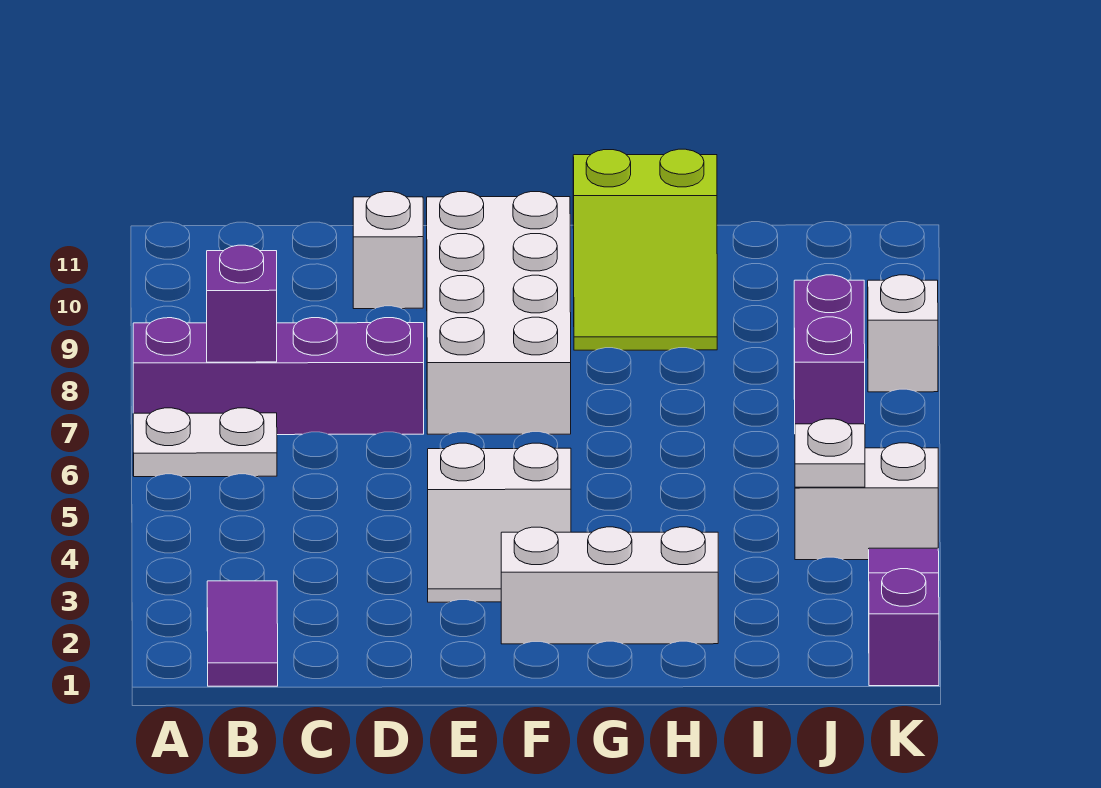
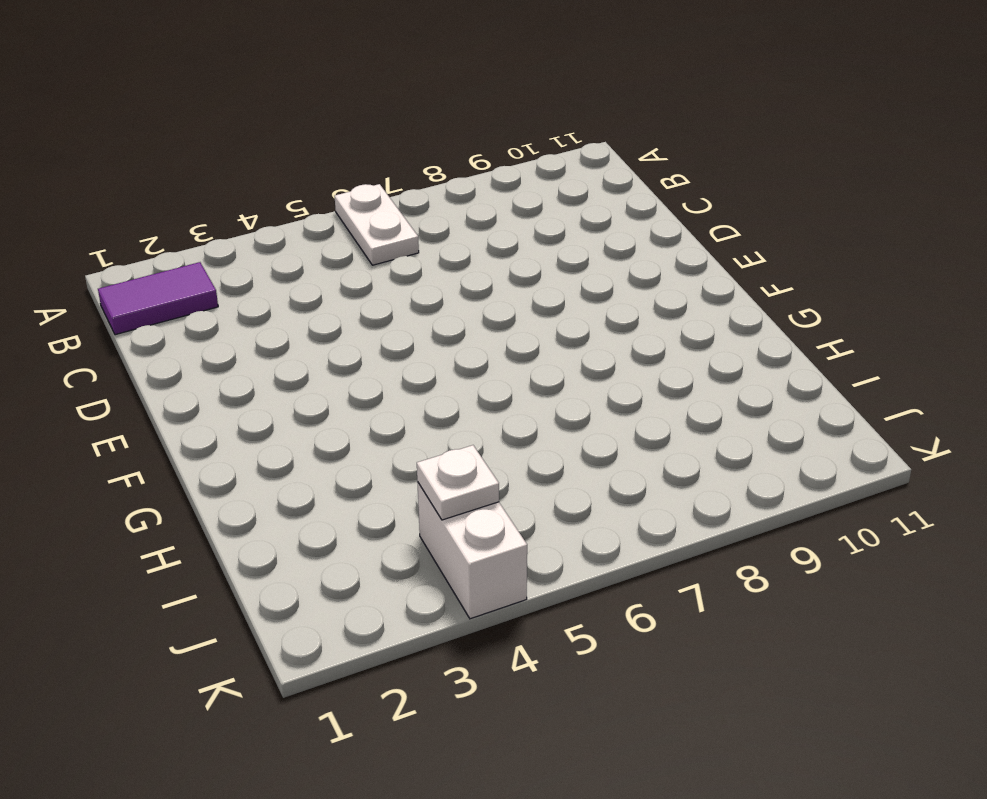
none -> purple 1x4 brick [133,318,424,435]
none -> white 1x1 brick [353,192,423,309]
none -> white 2x2 slope [428,443,571,602]

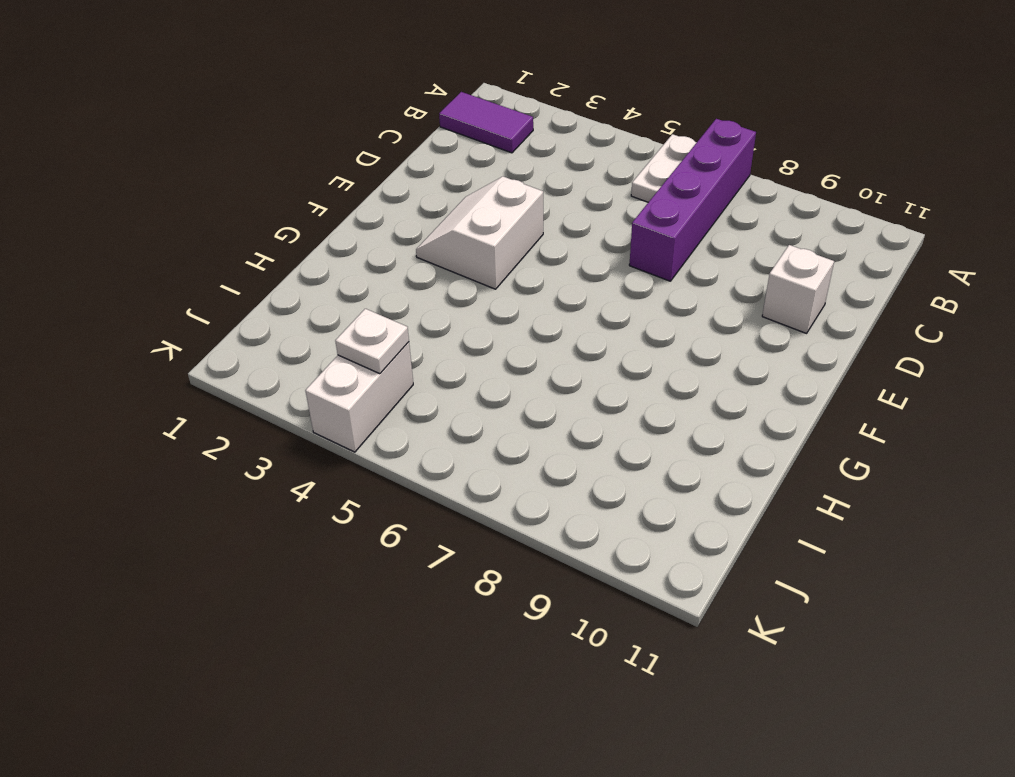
none -> white 2x4 brick [427,192,571,434]
none -> white 1x3 brick [501,527,718,644]
none -> lime 2x3 slope [573,149,717,350]

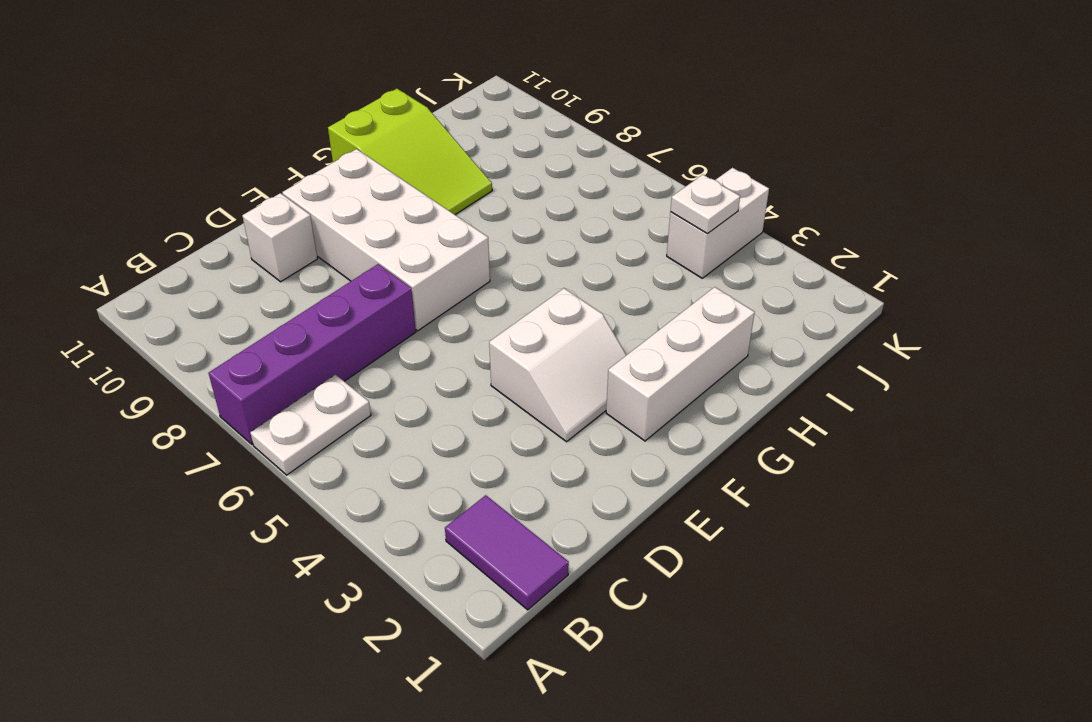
none -> purple 1x2 brick [794,275,865,424]
none -> purple 1x3 slope [869,548,939,686]
none -> white 1x1 brick [868,275,938,392]

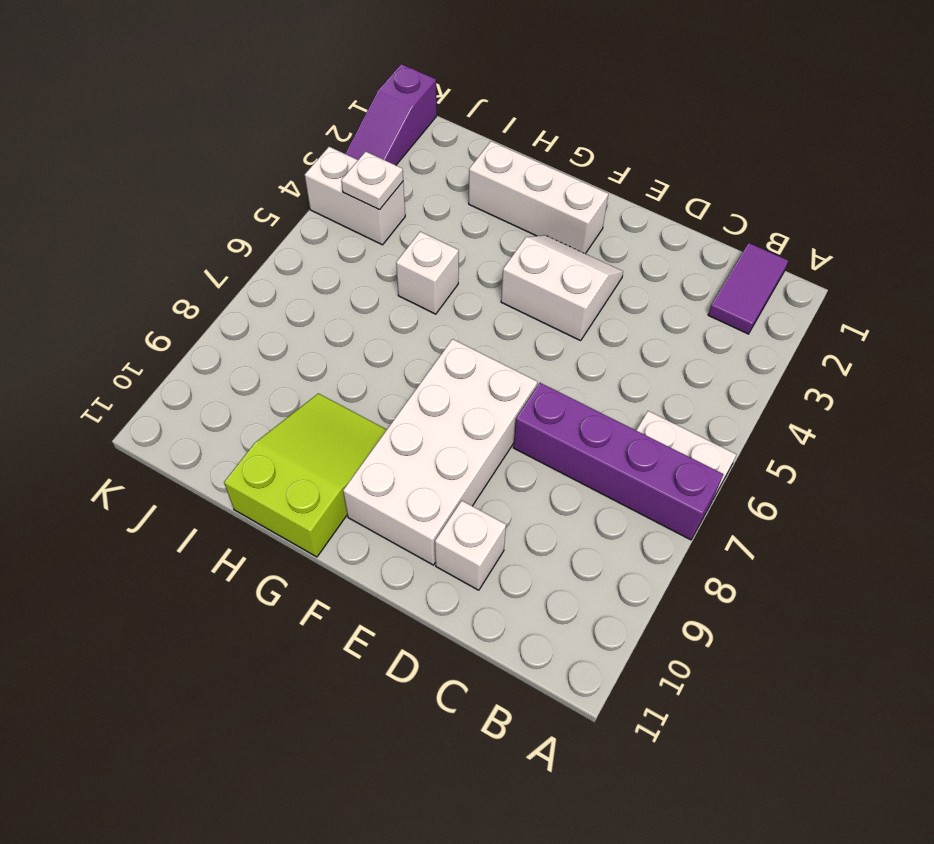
white 1x1 brick [396,232,459,314] -> white 1x1 brick moved to [868,275,938,392]
none -> purple 1x2 brick [794,275,865,424]
none -> purple 1x1 brick [207,245,277,362]

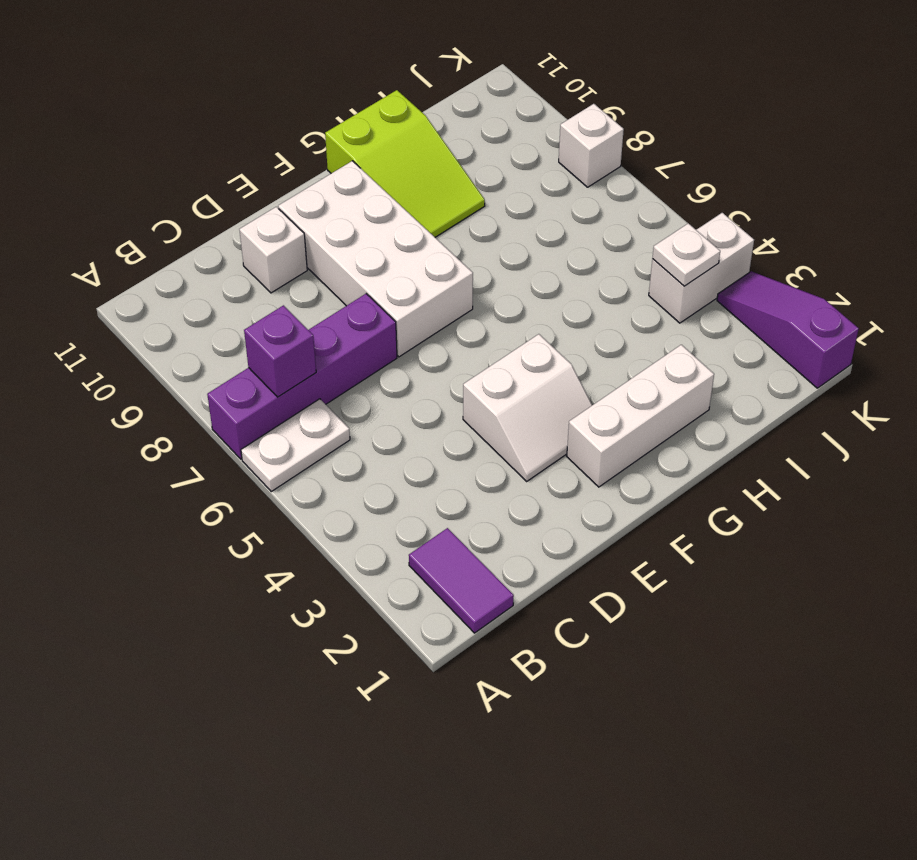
none -> purple 1x2 brick [794,275,865,424]

